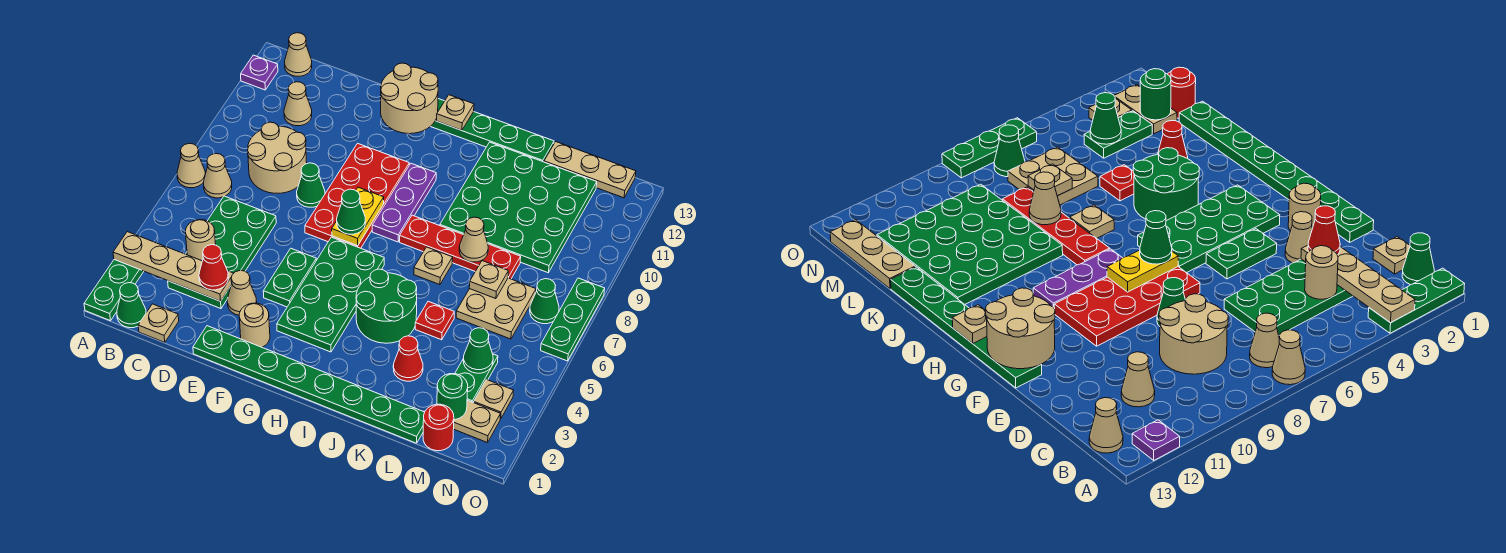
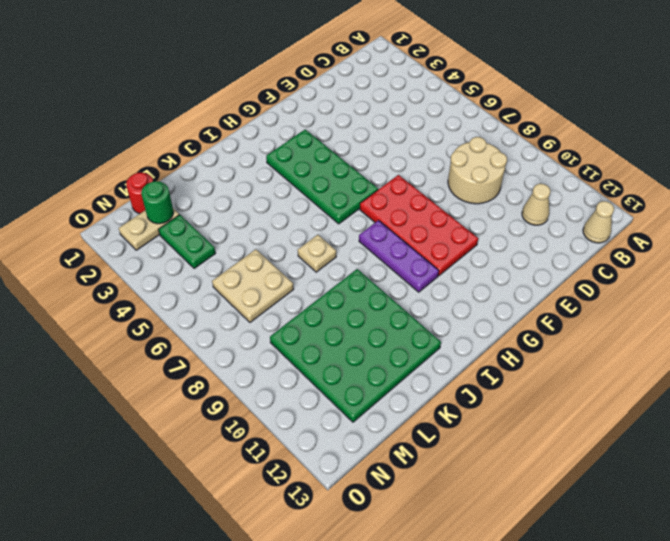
none -> green 1x3 plate [84,260,144,321]
none -> tan 1x1 cone [177,143,205,188]
none -> purple 1x1 plate [241,55,278,90]
none -> green 1x1 cone [117,283,146,328]

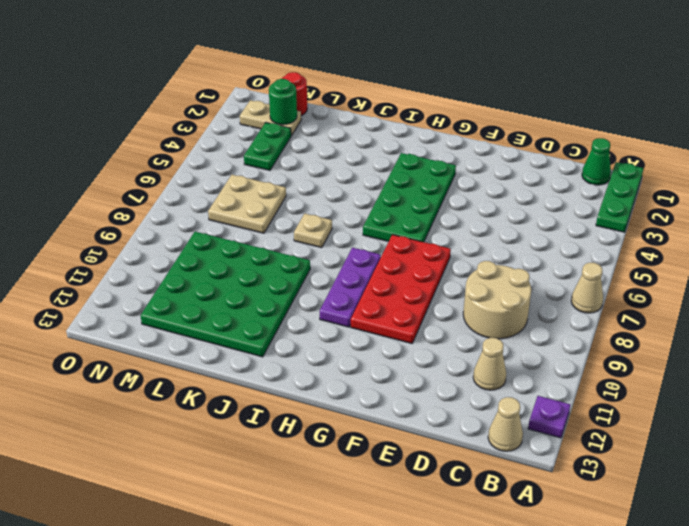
none -> tan 1x1 cone [204,154,232,198]
none -> tan 1x1 plate [138,304,179,342]
none -> green 2x4 plate [168,196,276,309]
none -> green 1x8 plate [193,326,425,443]

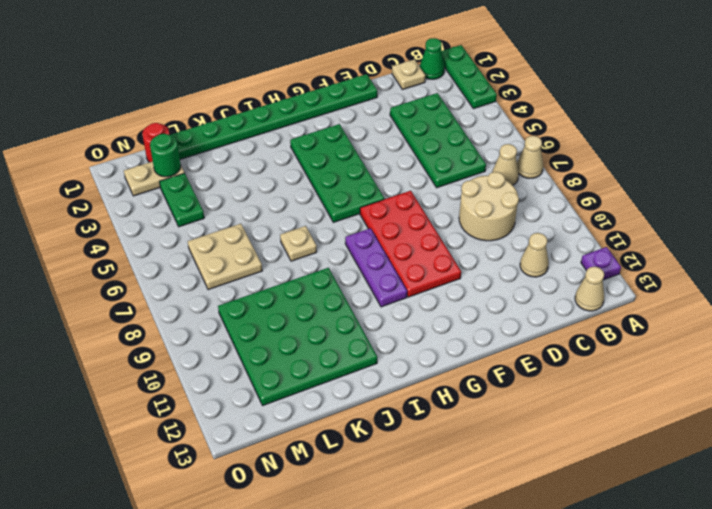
none -> tan 1x1 cone [227,271,257,315]
none -> green 1x1 cone [297,163,325,207]
none -> tan 1x1 round brick [239,303,270,347]
none -> green 1x2 plate [263,248,316,307]

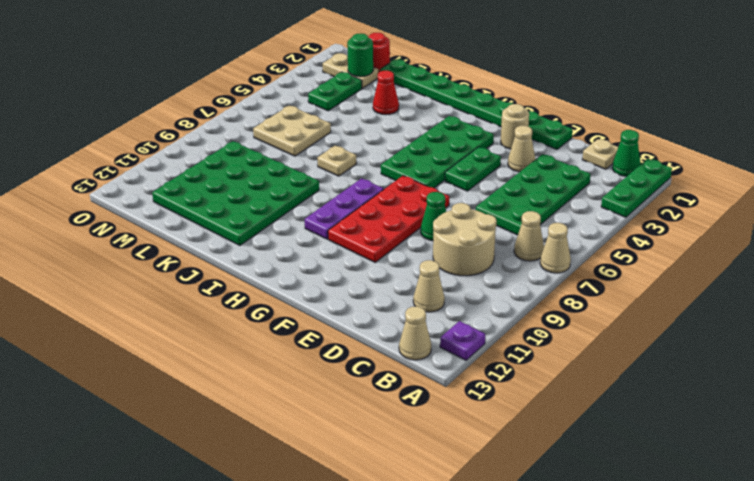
none -> green 1x6 plate [430,99,554,162]
none -> green 2x2 round brick [356,269,417,343]
none -> red 1x4 plate [400,215,521,279]
none -> red 1x1 plate [415,301,454,340]

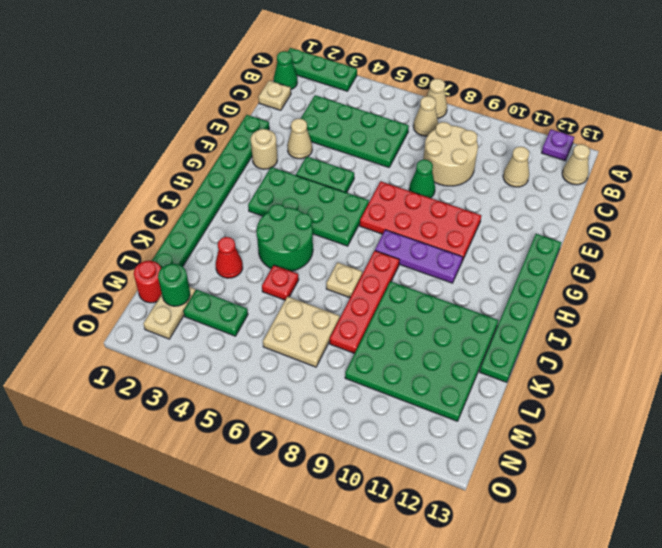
none -> tan 1x3 plate [544,142,636,198]
none -> tan 1x1 plate [474,380,514,419]
none -> green 1x1 cone [530,279,559,324]
none -> green 1x3 plate [541,278,605,361]

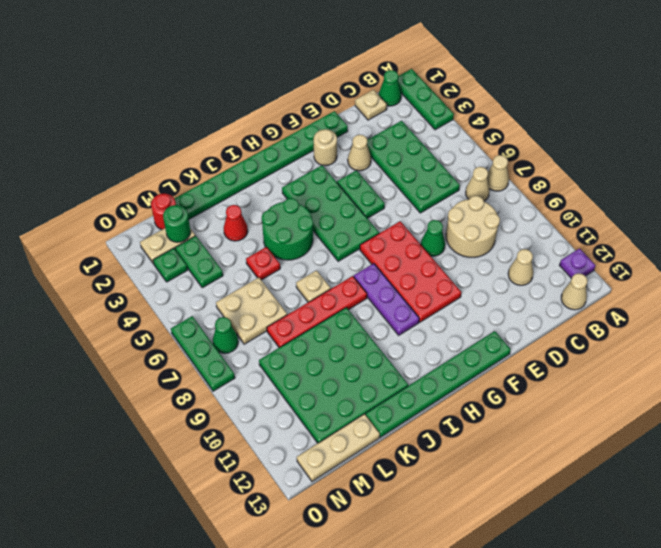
green 1x1 plate [153,248,188,282] -> tan 1x1 plate [474,380,514,419]
none -> tan 1x4 plate [113,232,234,301]
none -> tan 1x1 round brick [186,220,216,261]
none -> tan 2x2 round brick [381,63,438,134]
none -> yellow 1x2 plate [332,187,384,246]

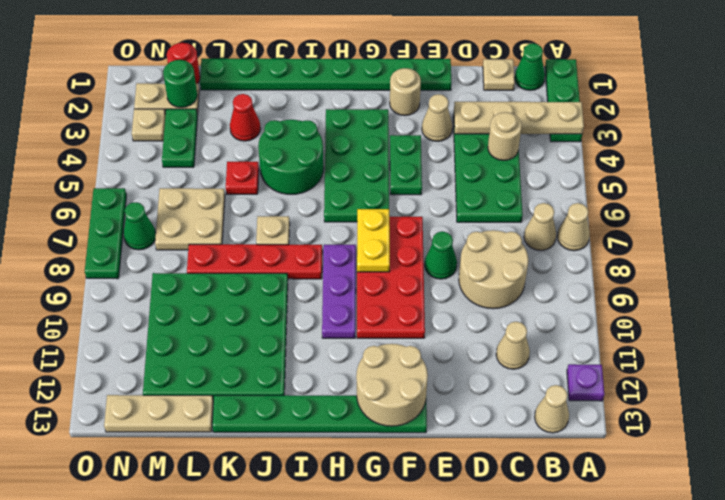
none -> tan 1x1 plate [437,95,474,130]
none -> tan 1x1 cone [459,217,488,262]
none -> tan 1x1 plate [469,261,508,299]
none -> green 1x1 cone [463,328,493,373]

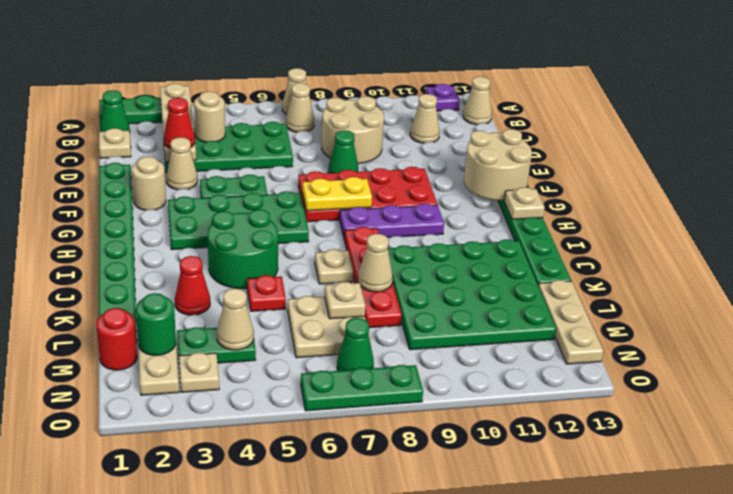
tan 1x1 cone [217,288,254,350] -> green 1x1 cone [463,328,493,373]
none -> green 1x1 cone [337,189,365,234]

